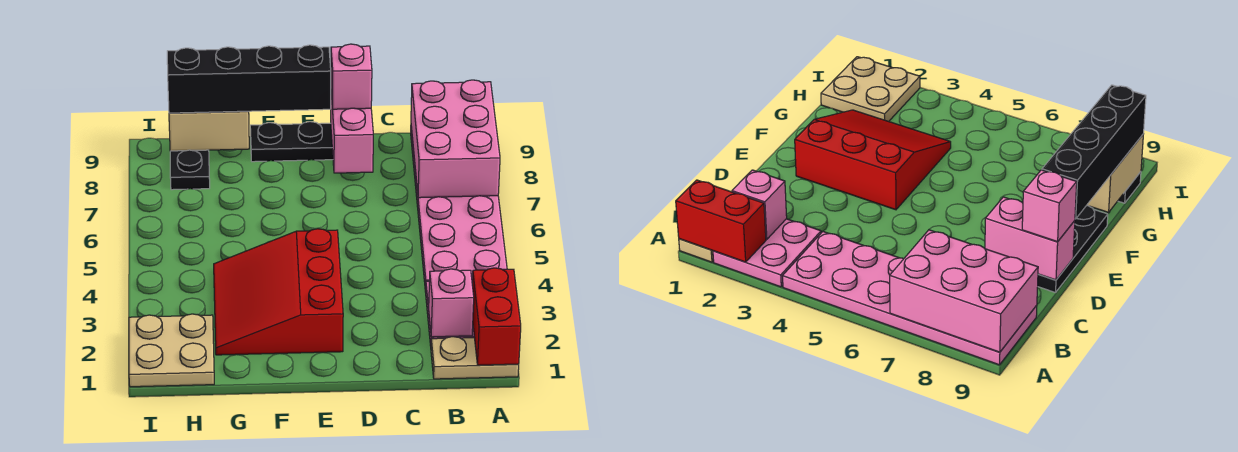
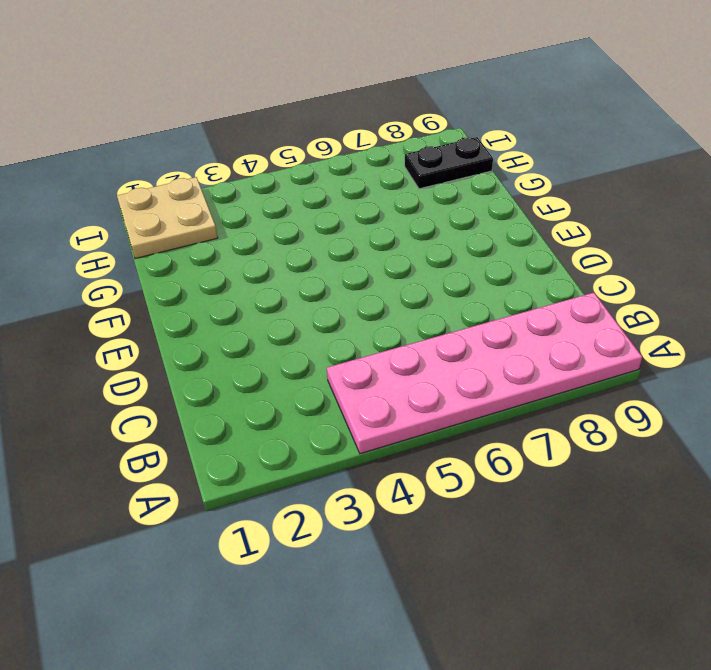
none -> tan 1x2 plate [431,337,519,379]
none -> pink 2x2 plate [713,219,821,287]
none -> black 1x3 plate [250,122,333,162]

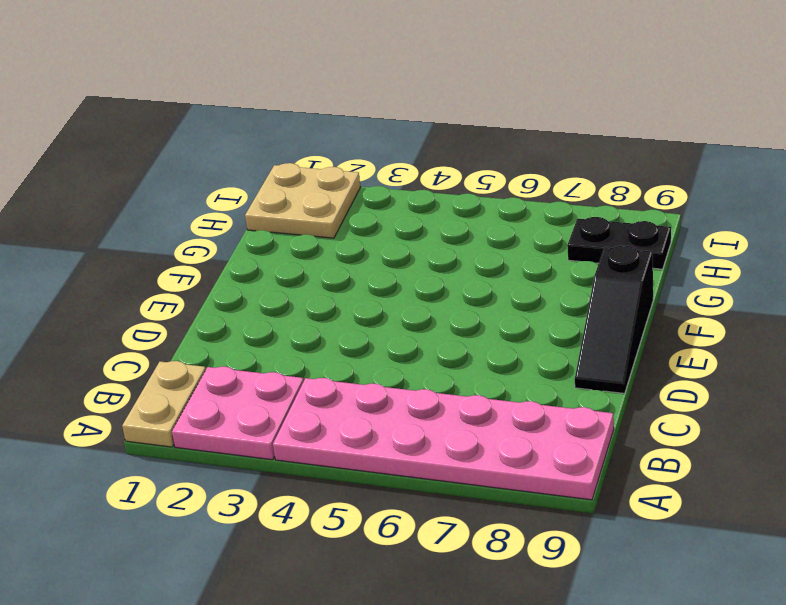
black 1x3 slope [575,246,653,393] -> black 1x3 plate [250,122,333,162]
none -> red 3x3 slope [214,229,343,355]
none -> red 1x2 brick [472,268,521,365]
none -> pink 2x3 brick [411,80,500,198]

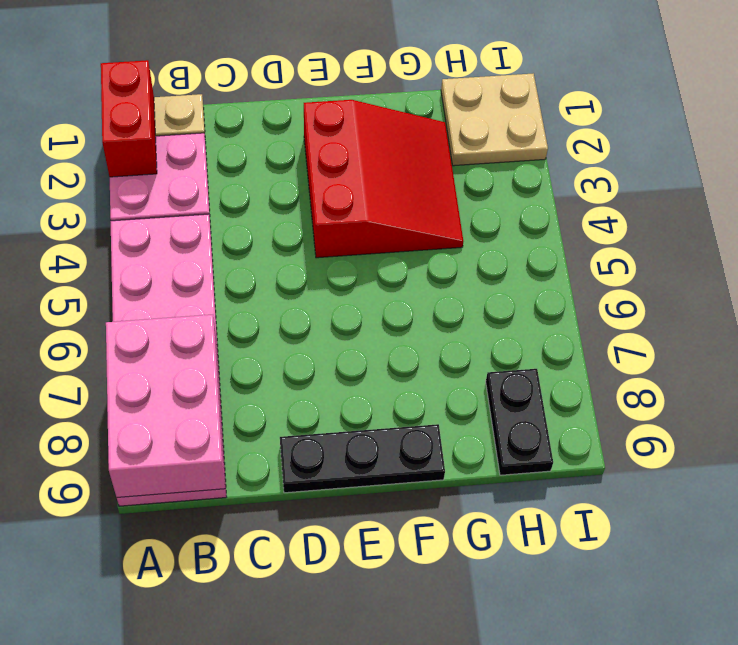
none -> pink 1x1 brick [429,269,474,337]
none -> pink 1x2 brick [331,95,373,173]
none -> tan 1x2 brick [169,111,249,151]

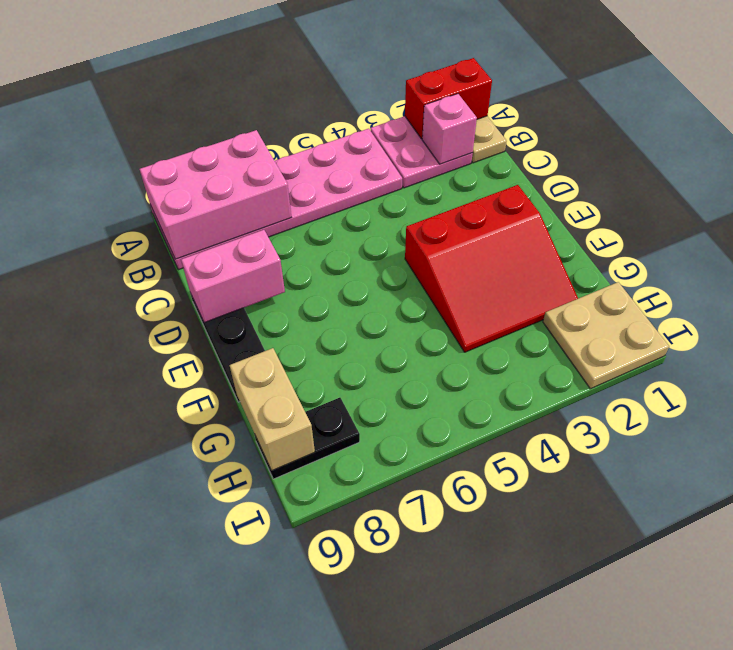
none -> pink 1x1 brick [331,44,372,109]
none -> black 1x4 brick [167,45,331,113]

